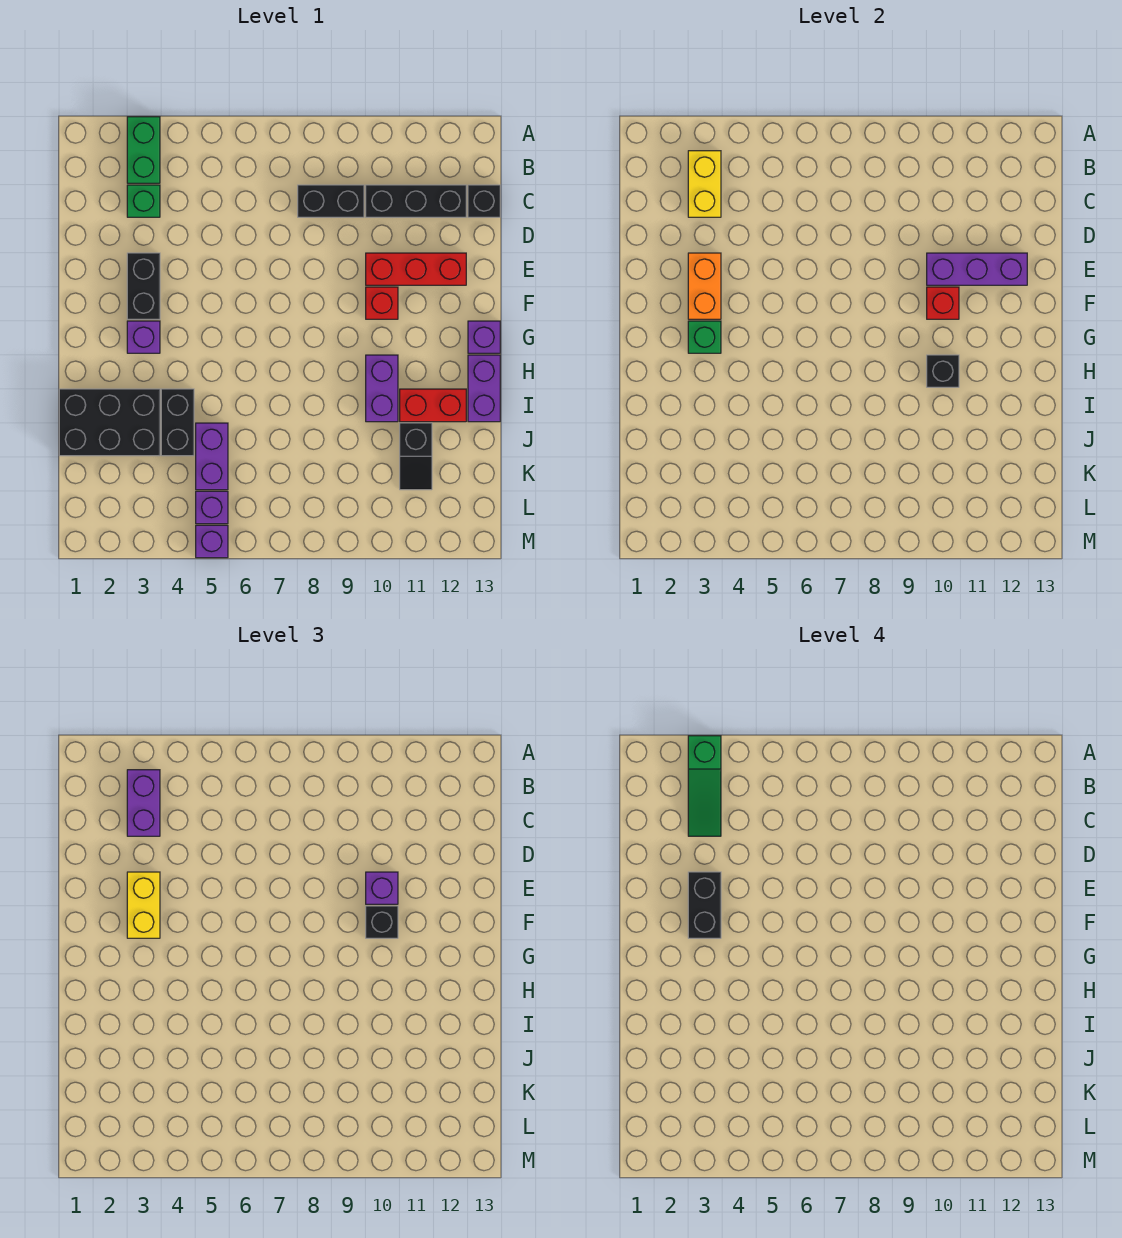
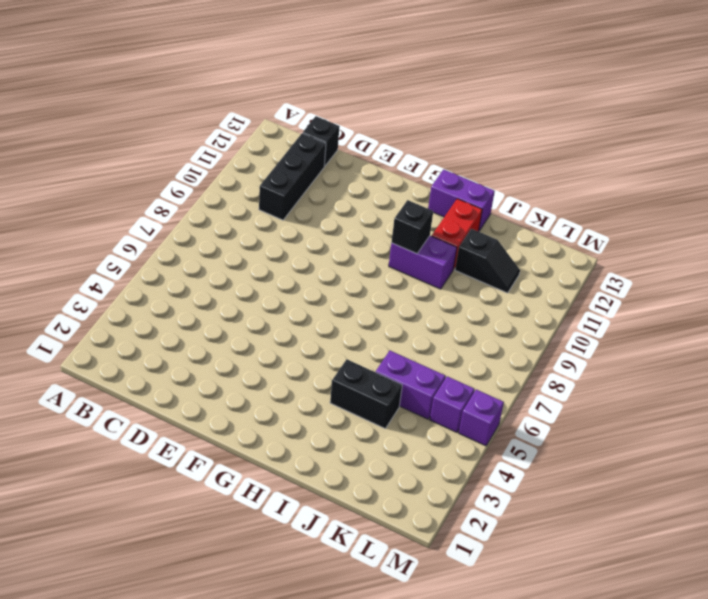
none -> green 1x2 brick [127,117,160,183]
none -> green 1x1 brick [127,185,160,217]
none -> black 1x2 brick [298,185,364,217]
none -> black 1x2 brick [127,253,160,319]

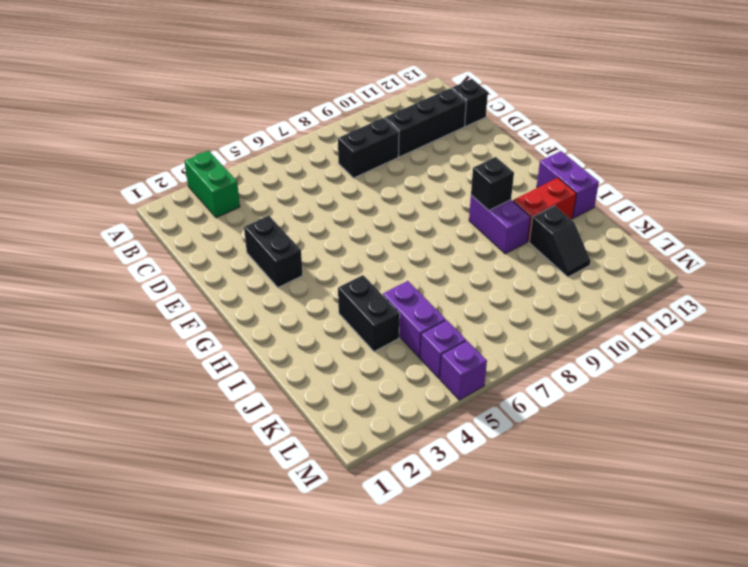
none -> green 1x1 brick [127,185,160,217]
none -> red 1x3 brick [366,253,466,285]
none -> red 1x1 brick [366,287,398,319]
none -> purple 1x1 brick [127,321,160,353]

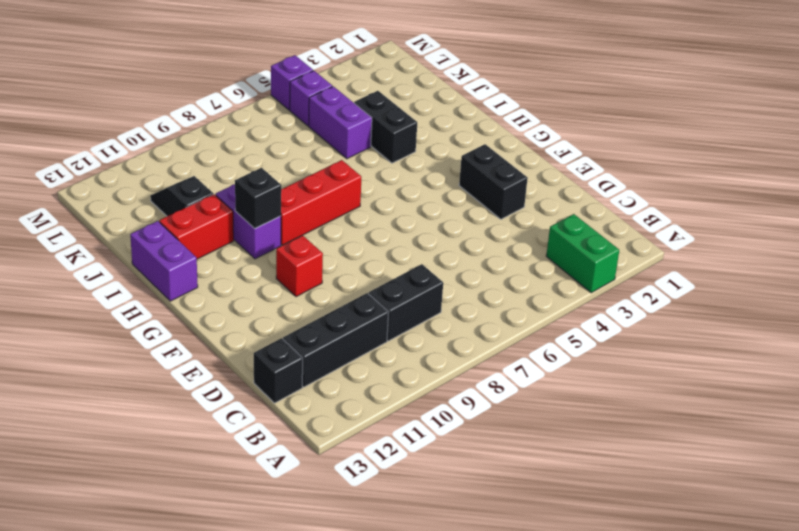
red 1x3 brick [281,160,361,245] -> red 1x3 brick moved to [366,253,466,285]
none -> green 1x1 brick [127,185,160,217]
none -> purple 1x1 brick [127,321,160,353]
none -> purple 1x1 brick [468,321,500,353]
none -> black 2x3 brick [59,389,160,456]

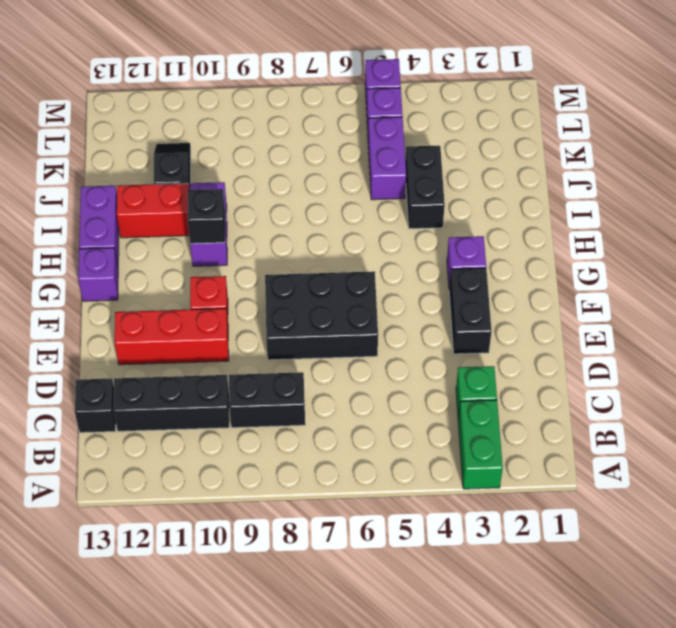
black 2x3 brick [265,271,378,360] -> black 2x3 brick moved to [59,389,160,456]
none -> yellow 1x2 brick [688,151,721,217]
none -> orange 1x2 brick [688,253,721,319]
none -> purple 1x3 brick [927,253,1027,285]
none -> red 1x1 brick [927,287,959,319]

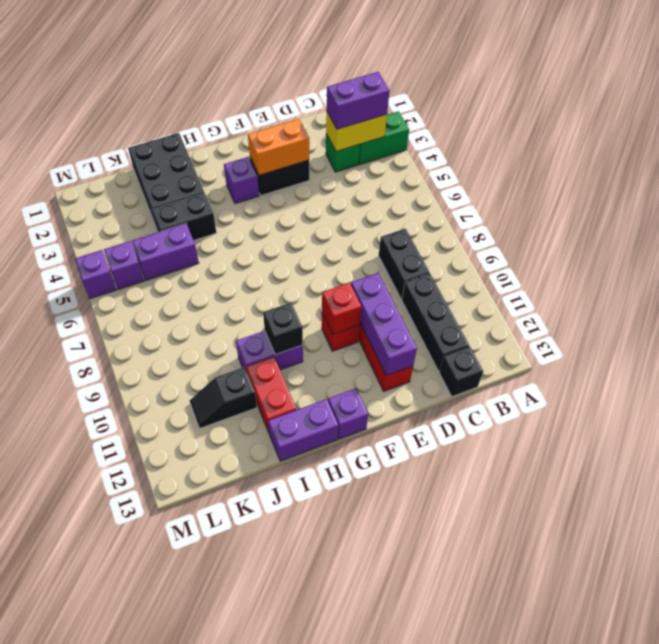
none -> green 1x1 brick [688,321,721,353]
none -> yellow 1x2 brick [127,872,160,938]
none -> purple 1x1 brick [366,872,398,904]
none -> black 1x1 brick [366,906,398,938]

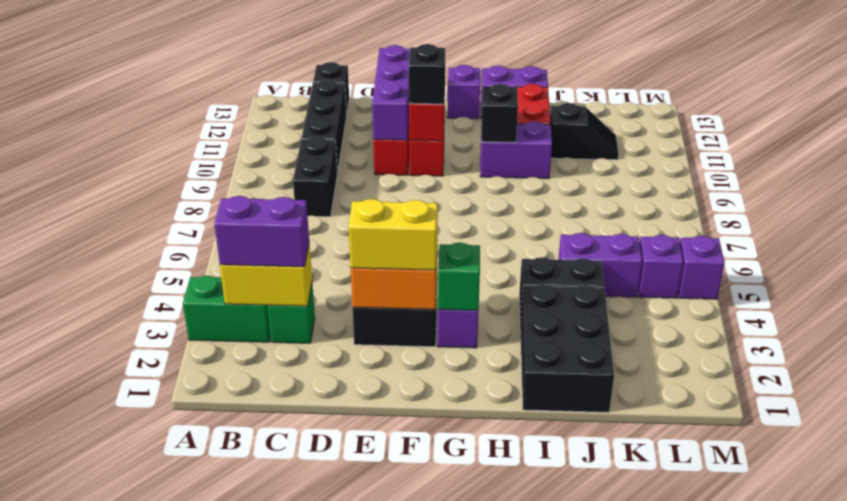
none -> purple 1x1 brick [366,872,398,904]
none -> green 1x3 slope [688,736,721,836]
none -> black 1x2 brick [688,872,721,938]

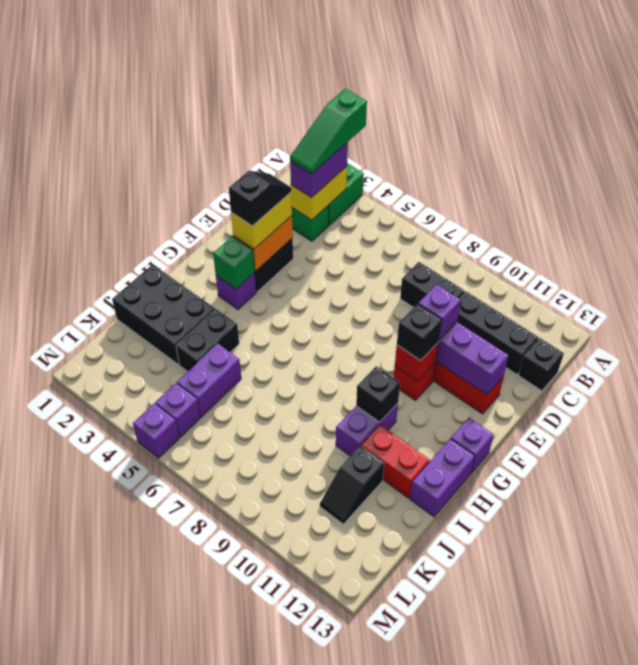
black 1x2 slope [229,171,291,226] -> black 1x2 brick [688,872,721,938]

